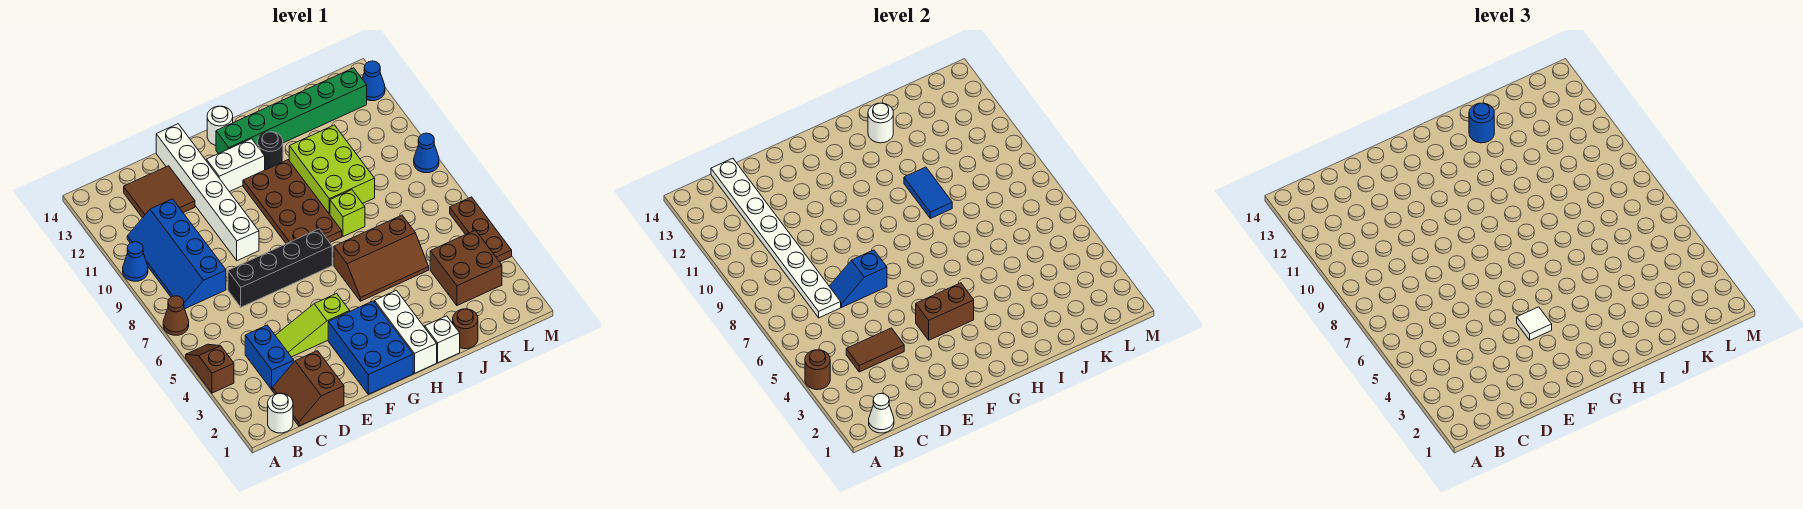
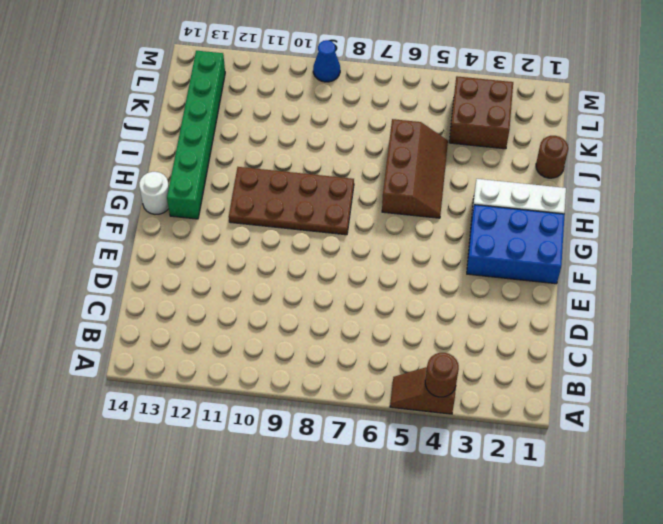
none -> brown 1x1 cone [163,296,189,335]
none -> blue 1x1 cone [123,242,148,281]
none -> white 1x1 round brick [268,393,293,433]
none -> blue 2x4 slope [127,199,226,309]

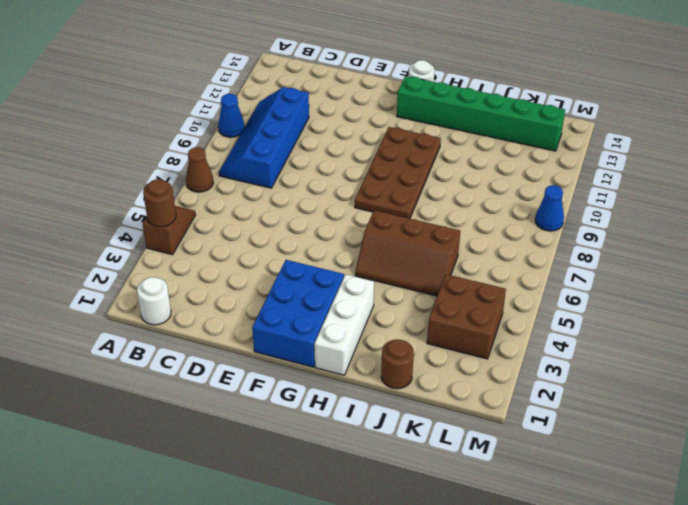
none -> brown 2x2 slope [272,351,344,426]
none -> blue 1x2 brick [245,325,294,390]
none -> brown 2x2 tile [124,166,195,218]
none -> lime 1x3 slope [275,293,350,357]

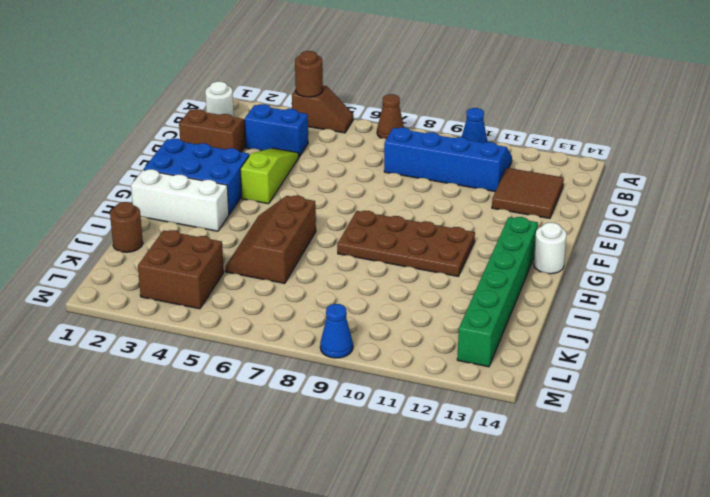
none -> black 1x4 brick [228,229,332,307]
none -> white 1x6 brick [156,124,259,261]
none -> white 1x2 brick [206,139,265,192]
none -> black 1x1 round brick [257,132,283,170]

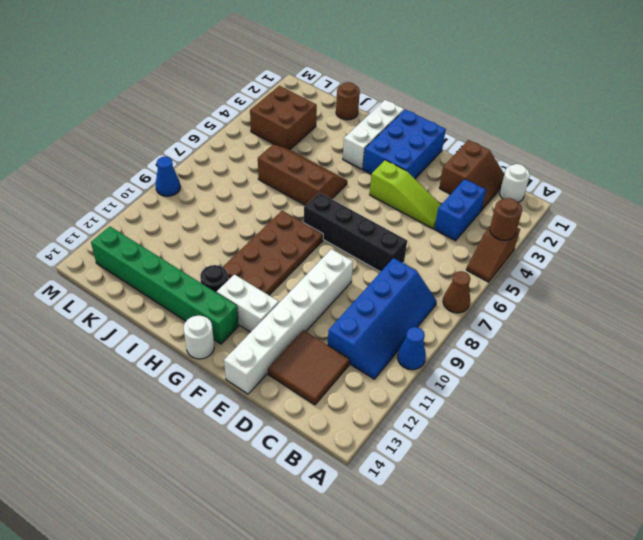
none -> white 1x1 brick [425,316,460,363]
none -> lime 1x1 brick [330,190,365,236]
none -> lime 2x3 brick [289,125,375,214]
none -> brown 1x3 plate [450,197,512,262]

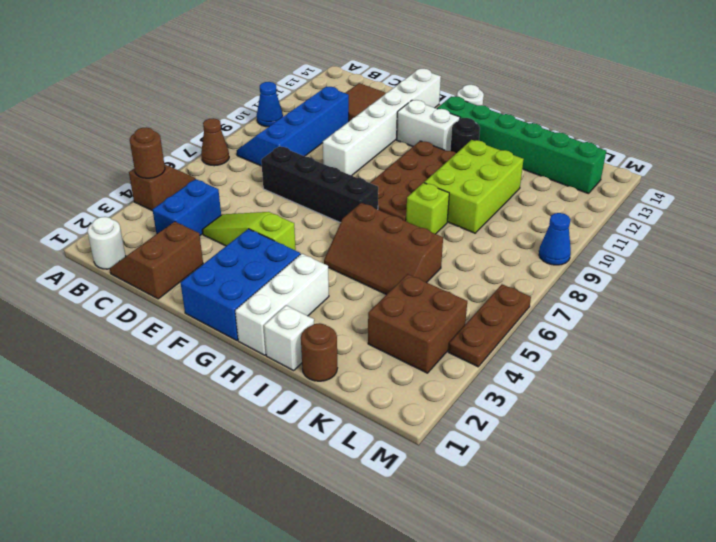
none -> blue 1x1 cone [362,61,385,101]
none -> white 1x1 cone [869,393,894,433]
none -> brown 1x2 tile [846,328,904,372]
none -> white 1x8 plate [711,158,841,318]

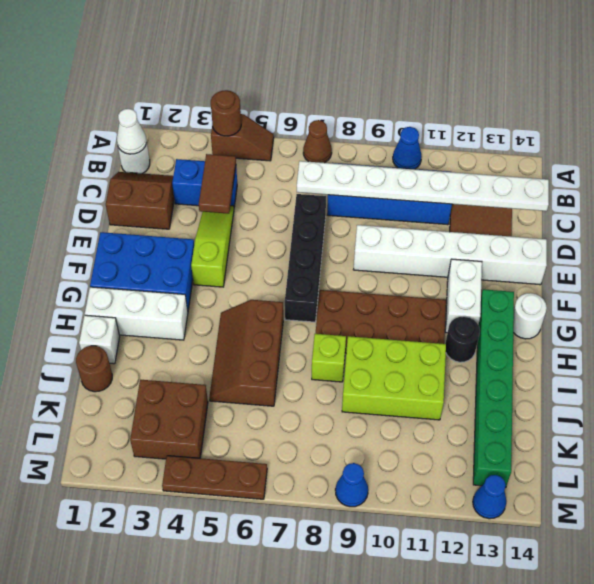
none -> blue 1x2 slope [829,250,887,307]
none -> brown 1x2 brick [916,283,974,340]
none -> blue 1x2 tile [904,167,952,219]
none -> white 1x1 round brick [868,103,893,143]

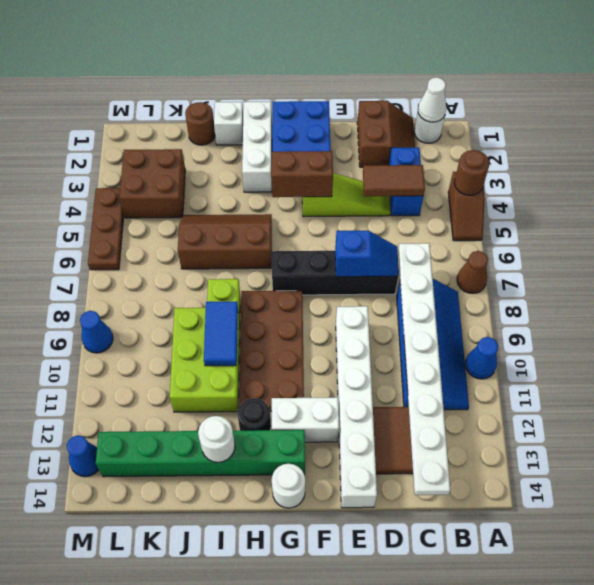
none -> white 1x1 tile [1517,307,1552,340]
none -> blue 1x1 round brick [1469,103,1494,143]

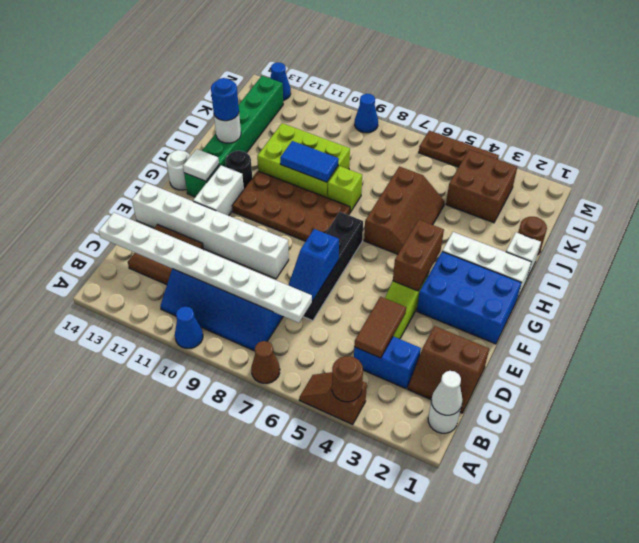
white 1x1 tile [183,149,219,181] -> white 1x1 tile moved to [1517,307,1552,340]

